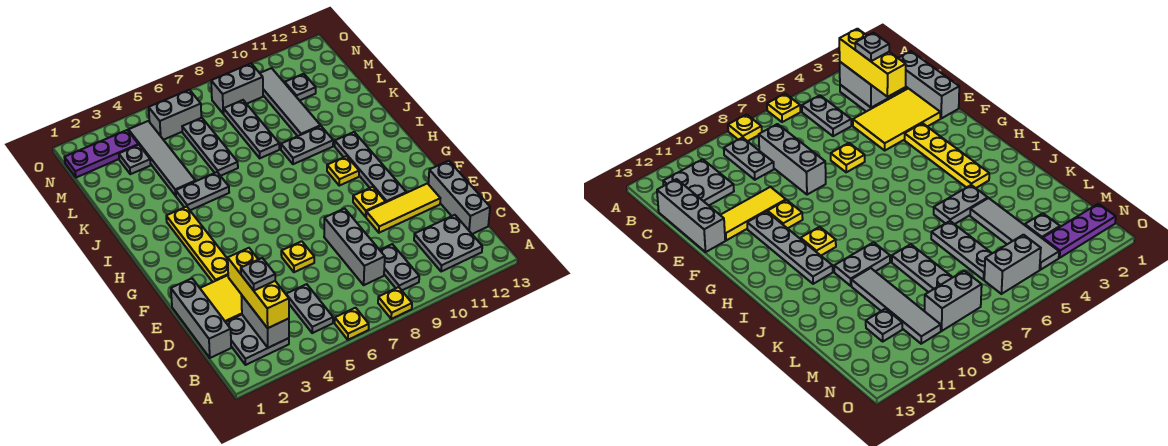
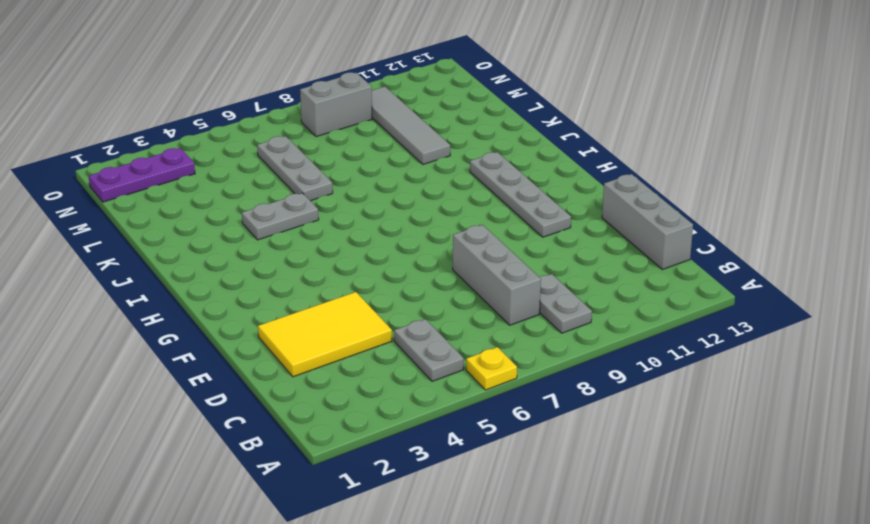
none -> yellow 1x1 plate [378,287,412,319]
none -> grey 2x2 plate [226,315,289,365]
none -> grey 2x2 plate [414,215,482,272]
none -> grey 1x3 brick [171,279,231,358]

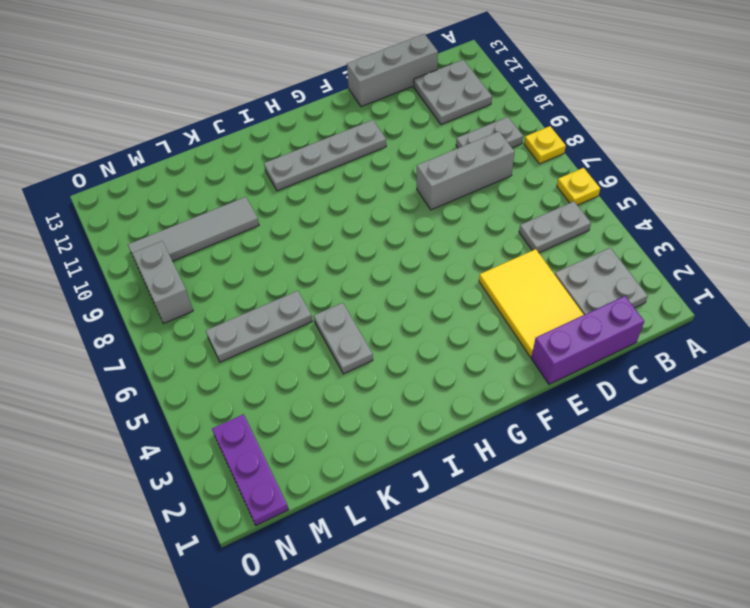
purple 1x3 brick [531,296,644,384] -> grey 1x3 brick [171,279,231,358]
none -> yellow 1x1 plate [281,241,314,272]
none -> yellow 1x3 tile [366,183,440,233]
none -> yellow 1x4 plate [166,207,228,282]
none -> yellow 1x1 plate [353,187,386,217]

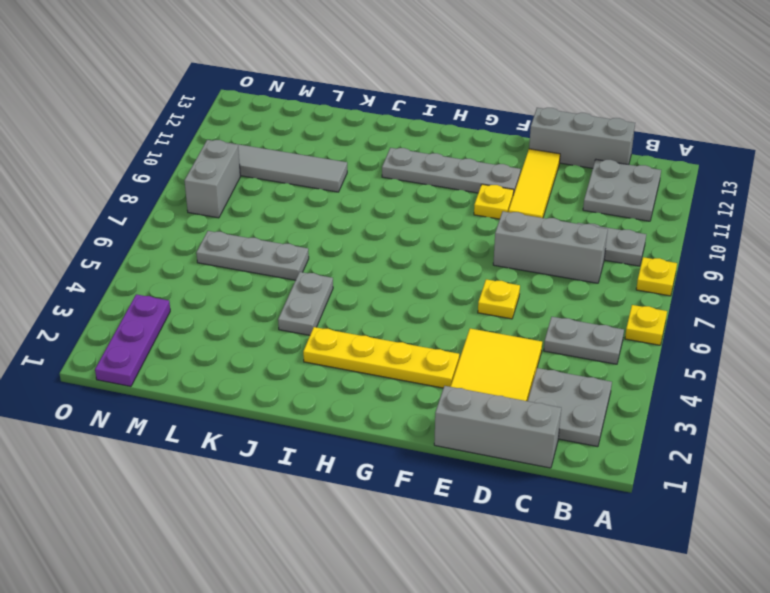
none -> yellow 1x1 plate [327,156,359,186]
none -> grey 1x2 plate [281,126,333,164]
none -> grey 1x4 tile [129,121,195,196]
none -> grey 1x3 plate [224,100,279,158]

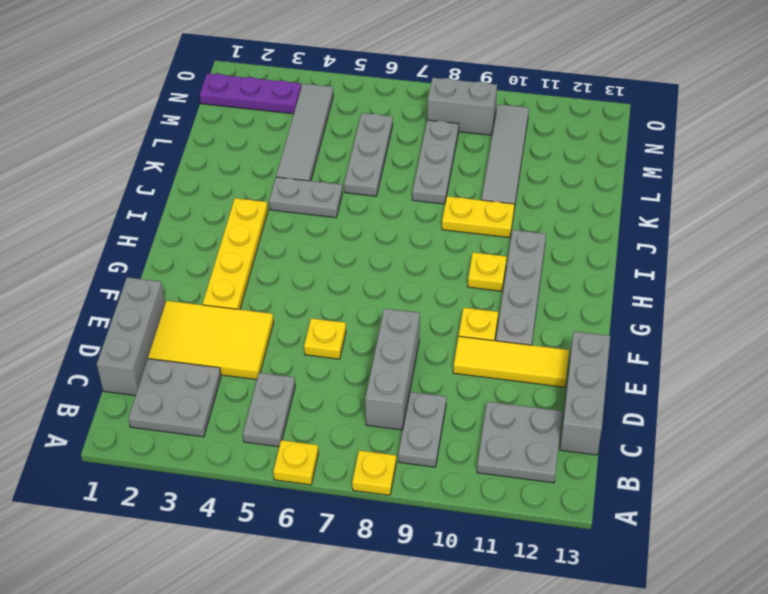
yellow 1x2 plate [442,196,515,238] -> grey 1x2 plate [281,126,333,164]
none -> grey 1x1 plate [119,145,151,174]
none -> grey 1x1 plate [285,74,316,101]
none -> grey 1x2 brick [149,90,201,140]
none -> grey 1x2 brick [241,295,289,348]

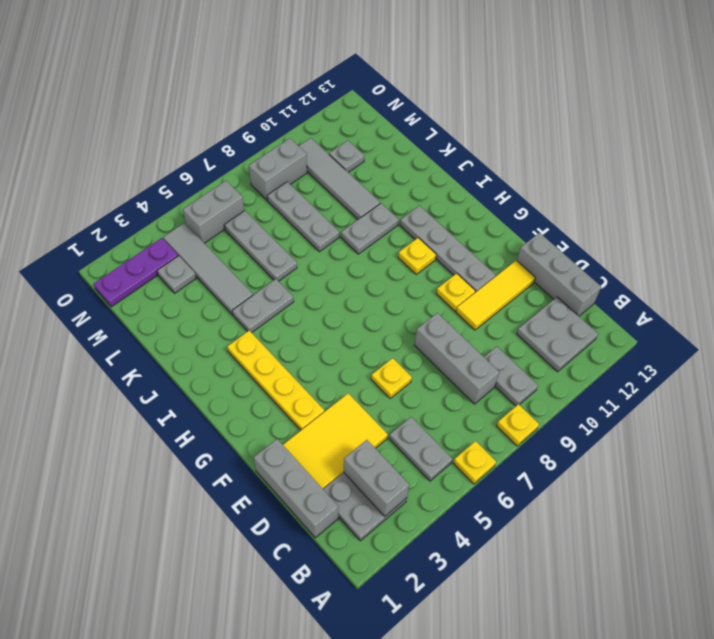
none -> yellow 1x3 brick [228,248,289,328]
none -> grey 1x1 plate [241,258,275,290]

